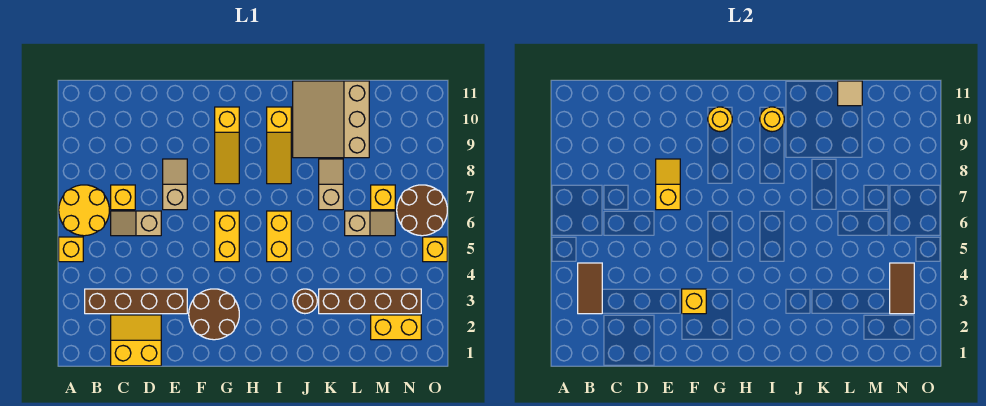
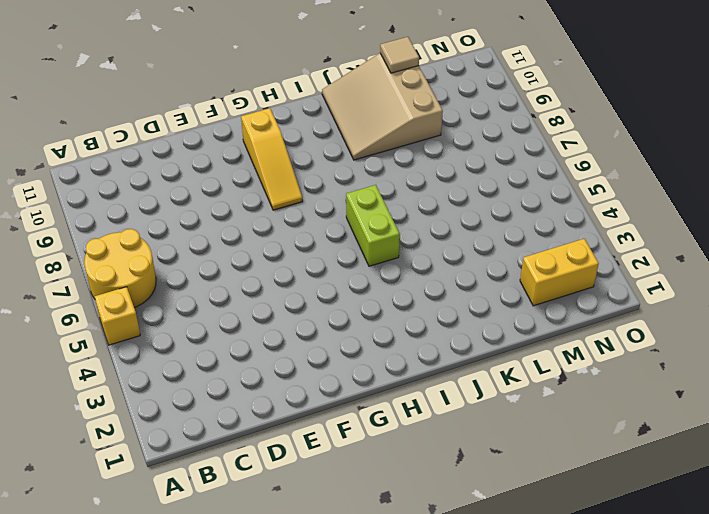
lime 1x2 brick [346,185,400,266] -> yellow 1x2 brick [267,211,291,262]
none -> brown 1x4 brick [85,289,187,314]
none -> yellow 2x2 slope [111,315,161,366]
none -> tan 1x2 slope [111,211,161,236]

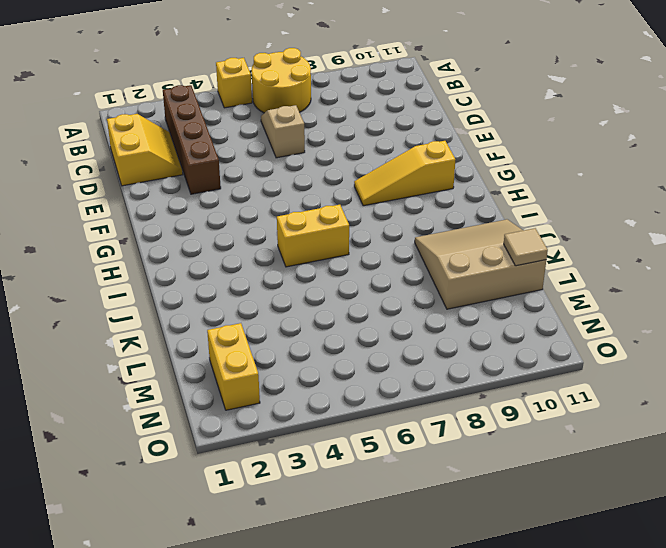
none -> yellow 1x1 brick [111,185,135,210]
none -> tan 1x2 slope [163,159,187,210]
none -> brown 2x2 round brick [189,289,239,340]

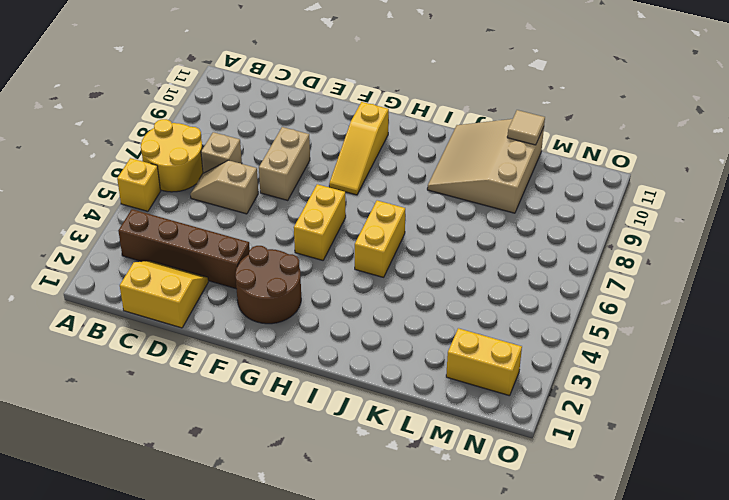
tan 1x1 brick [201,132,242,173] -> yellow 1x1 brick [111,185,135,210]
tan 1x2 brick [259,127,310,200] -> tan 1x2 slope [163,159,187,210]
none -> yellow 1x3 slope [267,107,291,184]
none -> brown 1x1 round brick [293,289,317,314]
none -> brown 1x4 brick [319,289,421,314]

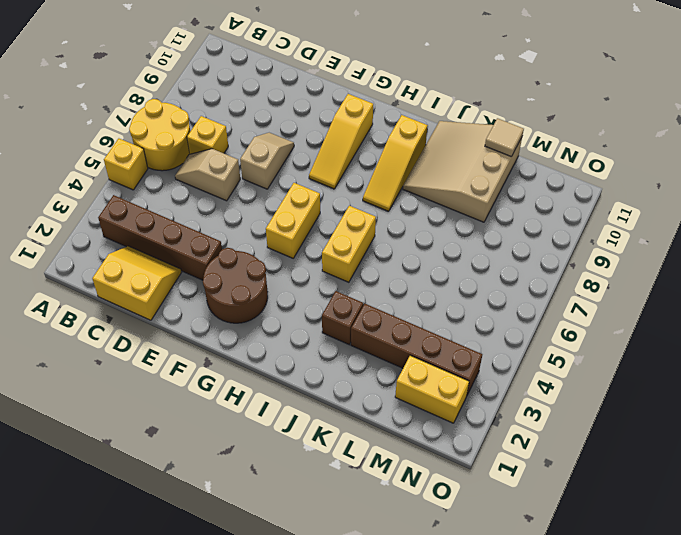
brown 1x1 brick [322,291,363,345] -> brown 1x1 round brick [293,289,317,314]
none -> tan 1x2 slope [319,159,343,210]
none -> tan 1x2 slope [345,211,395,236]
none -> yellow 1x1 brick [371,185,395,210]

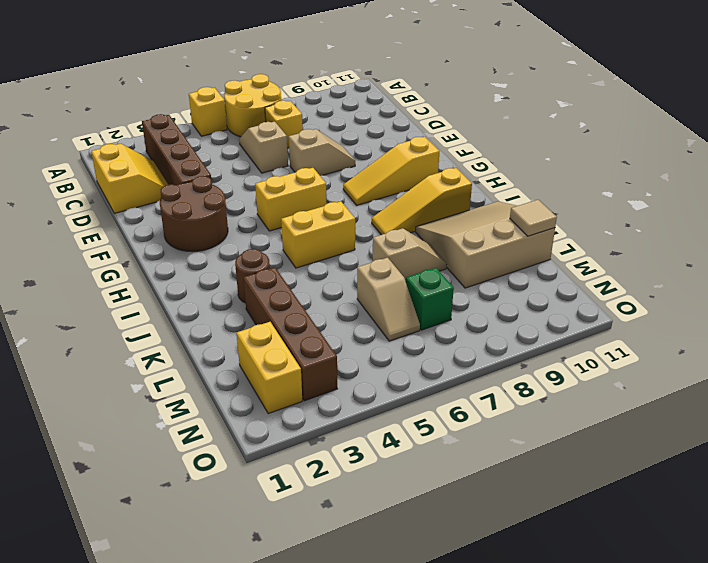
green 1x1 brick [406,268,454,330] -> yellow 1x1 brick [371,185,395,210]
none -> brown 2x2 round brick [397,185,447,236]
none -> yellow 1x1 brick [423,237,447,262]
none -> brown 1x2 tile [578,263,602,314]

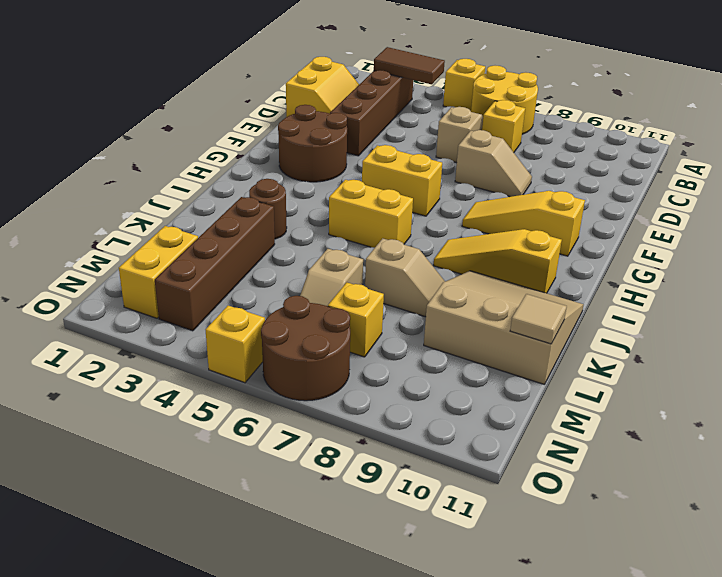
none -> yellow 1x2 slope [656,159,680,210]
none -> yellow 1x1 brick [682,289,706,314]
none -> yellow 1x1 round brick [708,107,732,132]

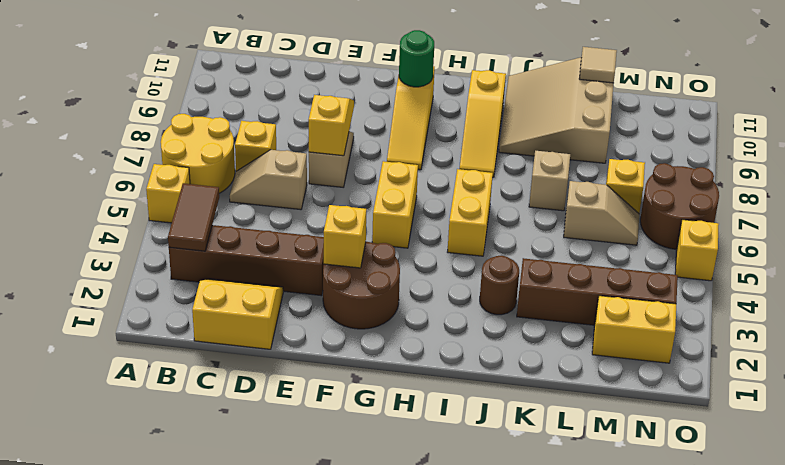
green 1x1 round brick [399,30,434,87] -> yellow 1x1 round brick [708,107,732,132]
none -> yellow 1x1 round brick [760,107,784,132]
none -> brown 1x2 tile [890,263,914,314]

